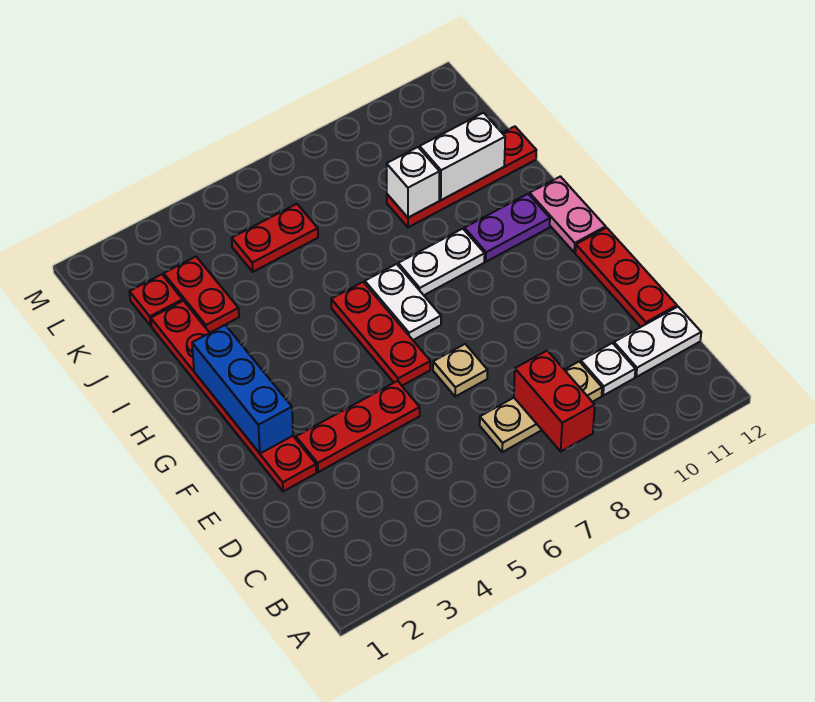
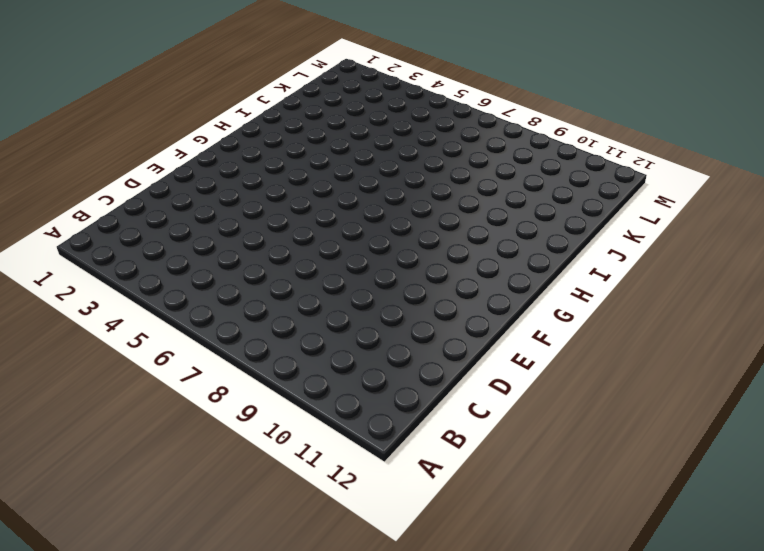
none -> tan 1x3 plate [480,362,602,452]
none -> white 1x1 plate [581,343,635,396]
none -> white 1x2 plate [614,307,701,377]

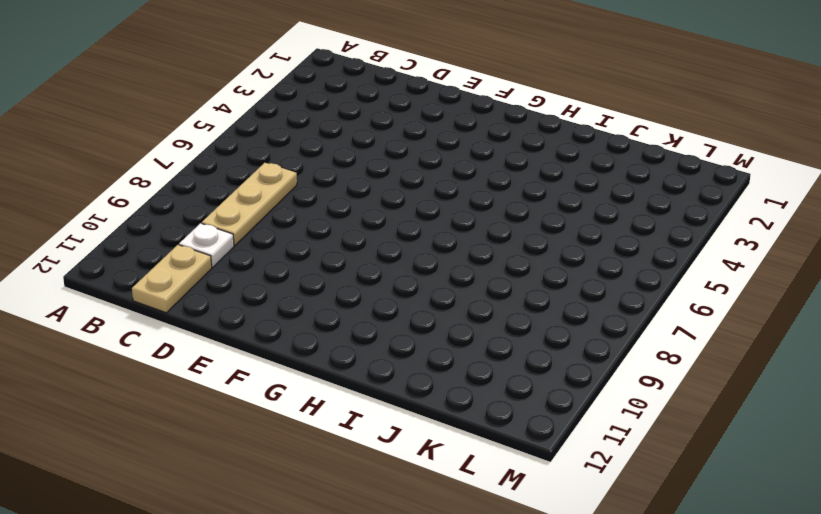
tan 1x2 plate [132,245,212,313] -> white 1x2 plate [614,307,701,377]
none -> red 1x3 plate [575,228,677,327]
none -> red 1x6 plate [151,301,316,491]
none -> red 1x3 plate [296,381,420,472]

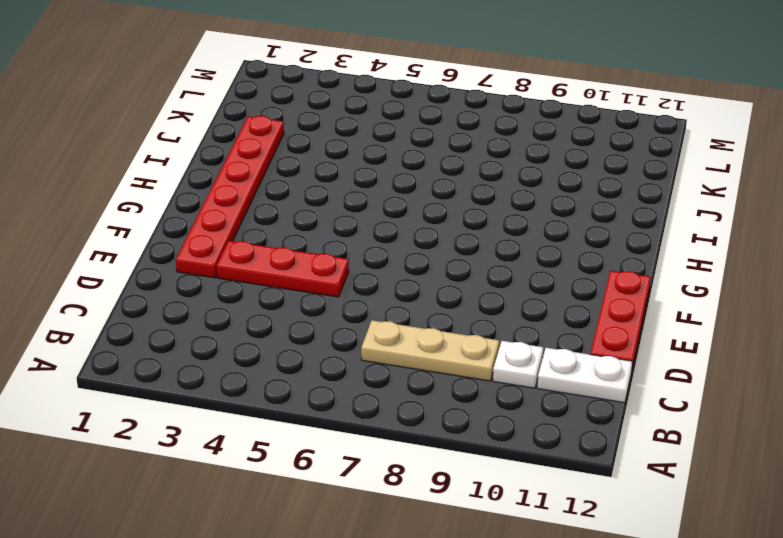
none -> tan 1x1 plate [433,344,487,396]
none -> red 1x3 plate [331,282,430,386]
none -> white 1x2 plate [365,264,441,340]

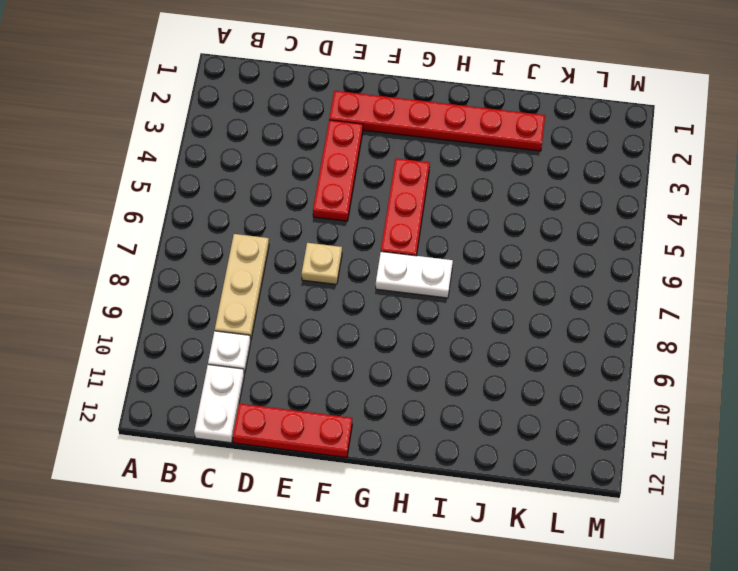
red 1x3 plate [381,158,430,256] -> red 1x3 plate turned to [331,282,430,386]
none -> pink 1x2 plate [530,176,606,252]
none -> white 1x2 plate [398,229,485,295]
none -> purple 1x2 plate [464,194,550,262]

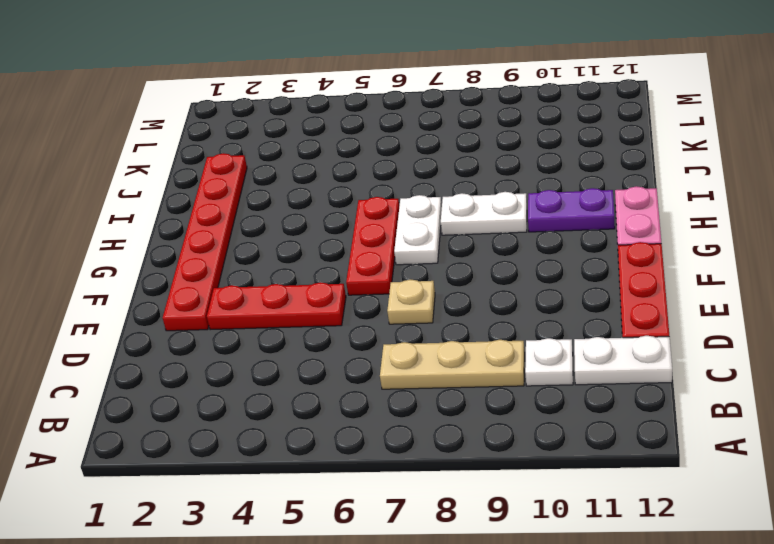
none -> red 1x2 plate [164,257,239,333]
none -> red 1x4 plate [387,126,536,227]
none -> red 1x1 plate [129,274,183,326]

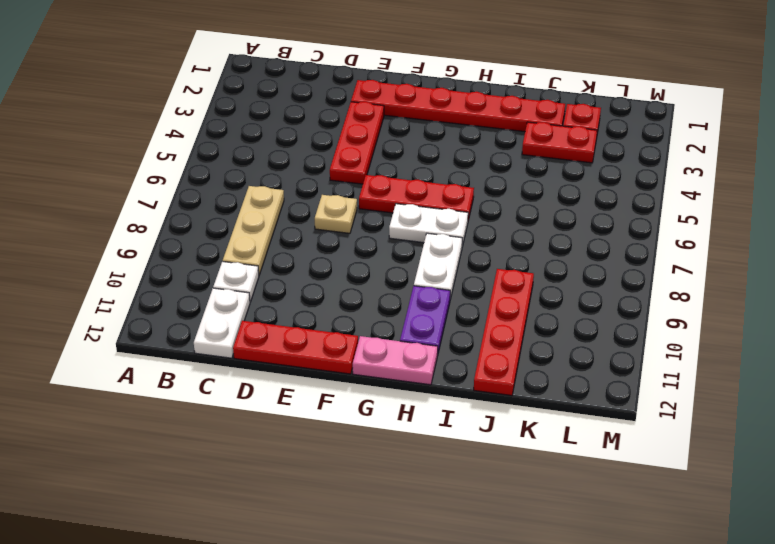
none -> red 1x2 plate [232,204,318,272]
none -> red 1x2 brick [514,351,595,451]
none -> blue 1x3 brick [192,325,293,453]

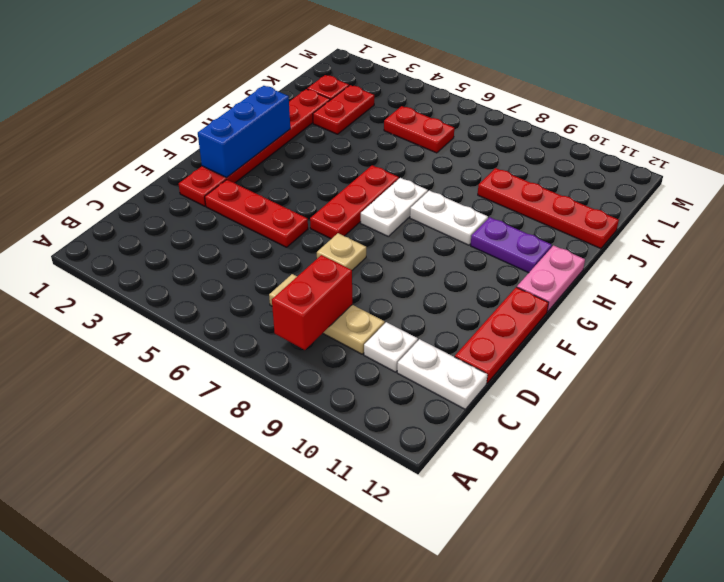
none -> white 1x1 brick [387,147,440,218]
none -> white 1x2 brick [420,113,505,200]

